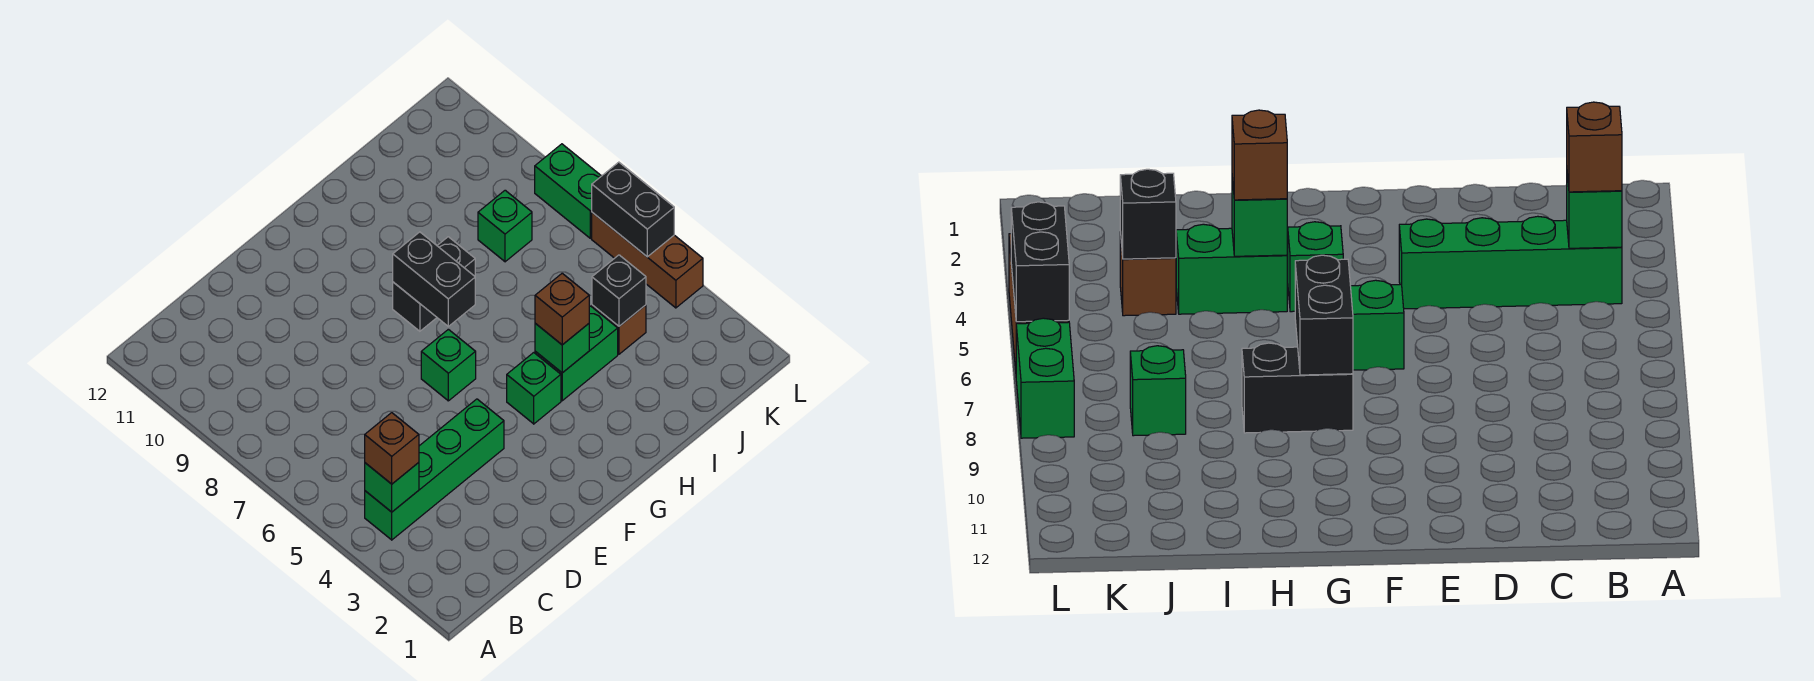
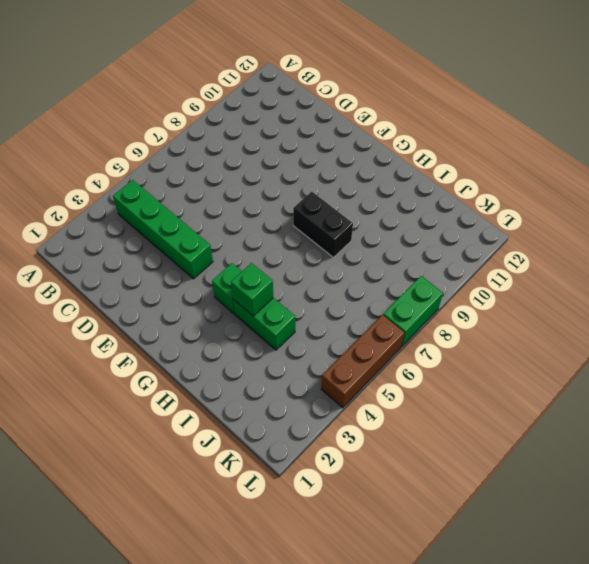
none -> green 1x1 brick [421,329,476,401]
none -> brown 1x1 brick [592,305,646,354]
none -> green 1x1 brick [478,190,532,262]

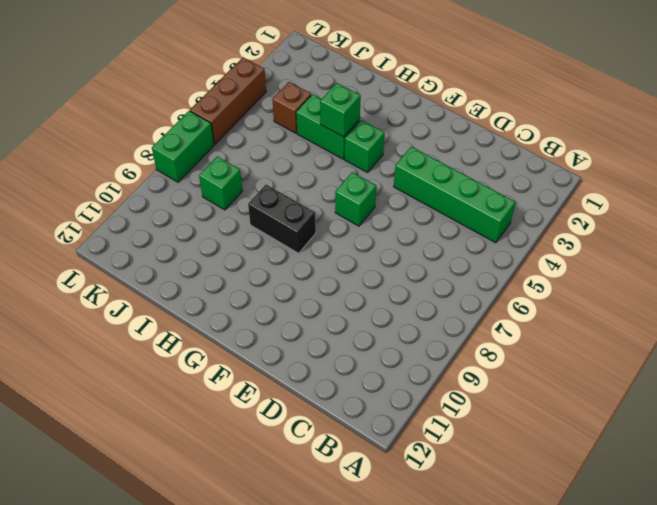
none -> green 1x1 brick [365,462,419,512]
none -> black 1x2 brick [393,232,475,326]
none -> black 1x1 brick [592,255,646,326]

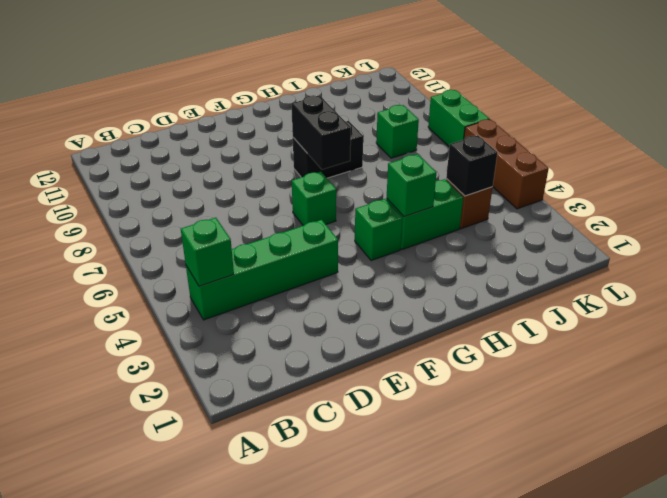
none -> black 1x2 brick [592,162,674,257]
none -> brown 1x1 brick [365,413,419,484]
none -> brown 1x1 brick [535,273,589,345]

